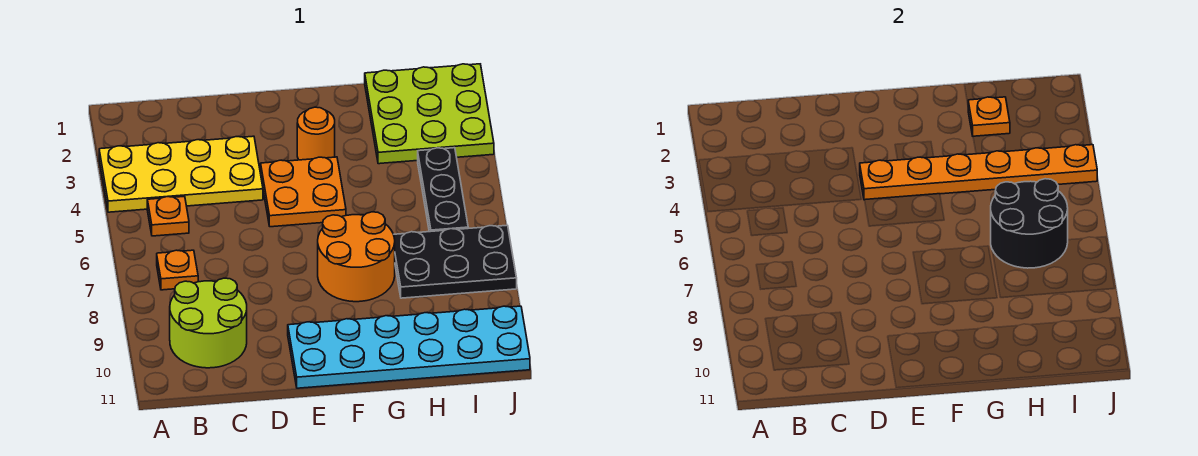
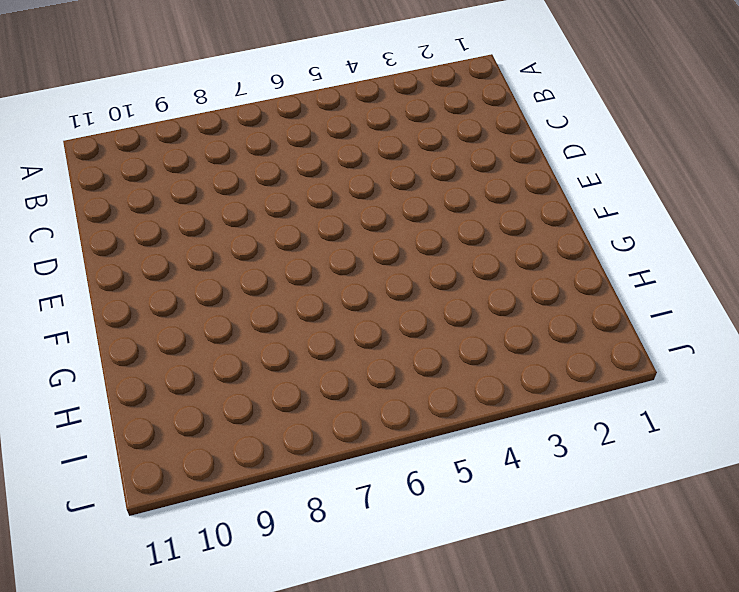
none -> yellow 2x4 plate [99,136,263,212]
none -> orange 1x1 plate [147,196,189,236]
none -> orange 1x1 plate [157,250,198,290]

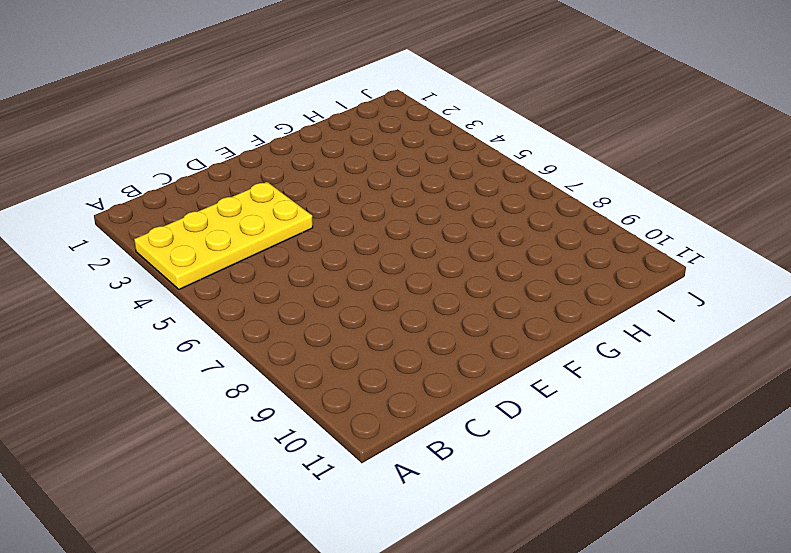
none -> orange 1x1 plate [147,196,189,236]
none -> orange 1x1 plate [157,250,198,290]
none -> lime 2x2 round brick [170,278,247,368]

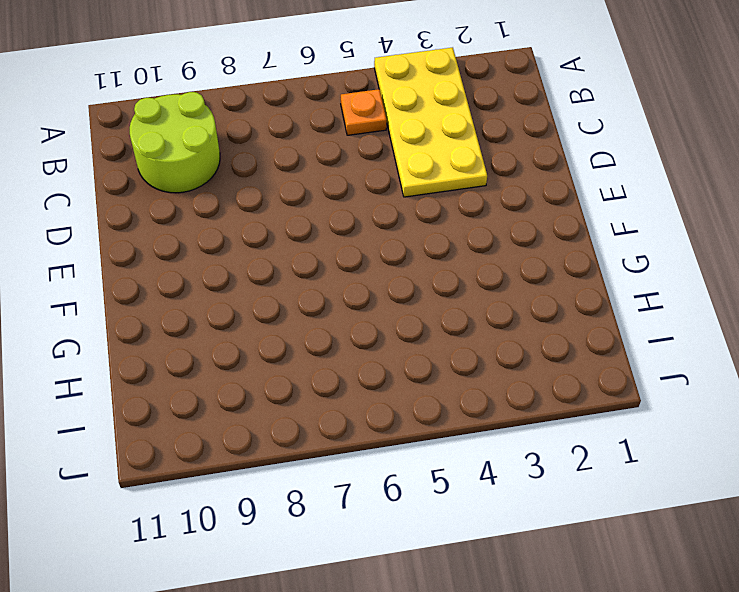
none -> orange 1x1 plate [157,250,198,290]
none -> orange 2x2 plate [261,157,346,227]
none -> cyan 2x6 plate [288,306,530,388]

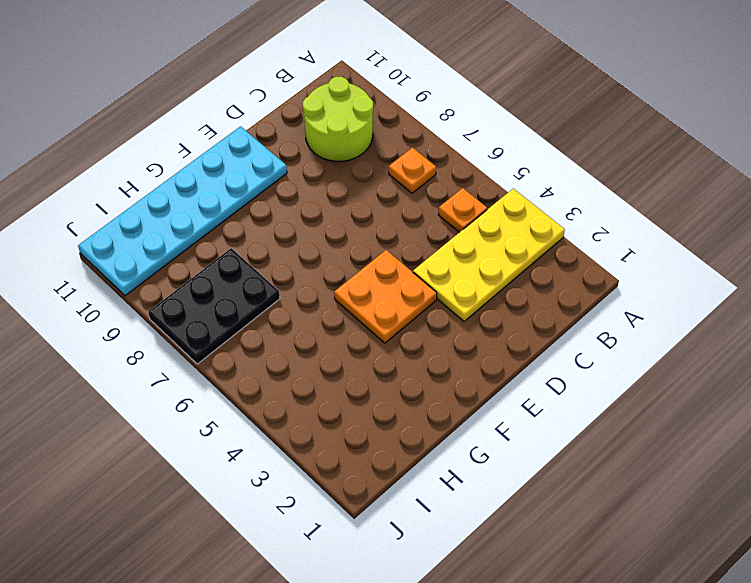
none -> orange 1x1 round brick [297,107,335,160]
none -> orange 2x2 round brick [318,212,395,302]
none -> lime 3x3 plate [365,64,494,164]

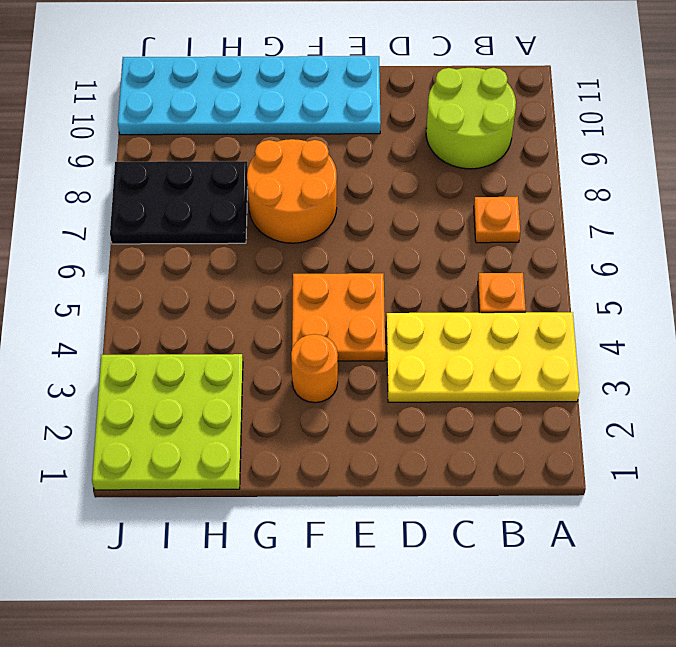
none -> black 1x3 plate [418,148,468,232]
none -> orange 1x6 plate [860,145,1097,200]
none -> orange 1x1 plate [968,97,1010,136]

